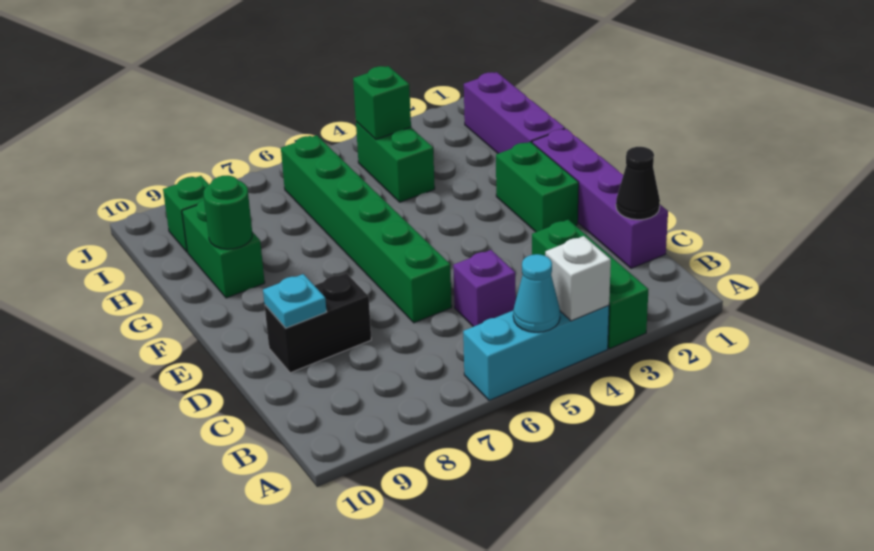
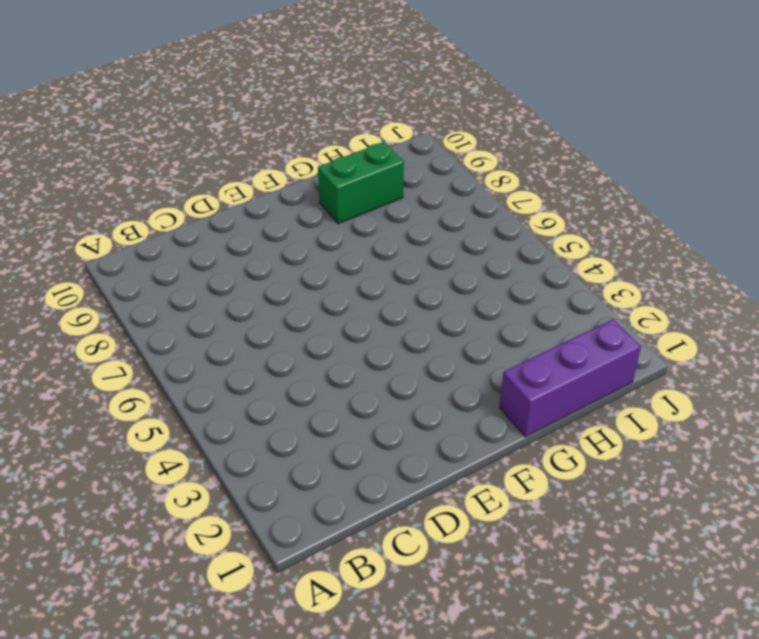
none -> green 1x3 brick [532,220,648,349]
none -> cyan 1x3 brick [463,305,609,401]
none -> purple 1x4 brick [532,129,668,268]

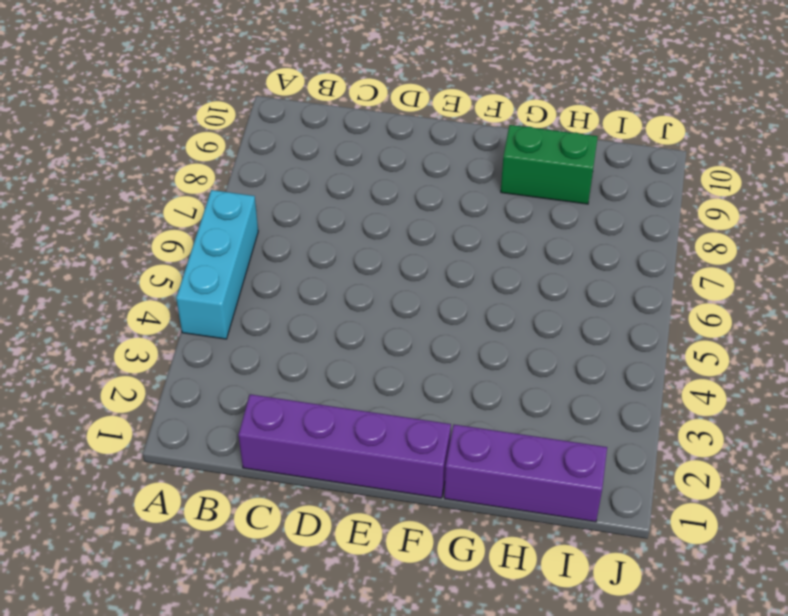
none -> green 1x3 brick [532,220,648,349]
none -> purple 1x1 brick [453,250,516,327]
none -> green 1x6 brick [281,135,452,323]

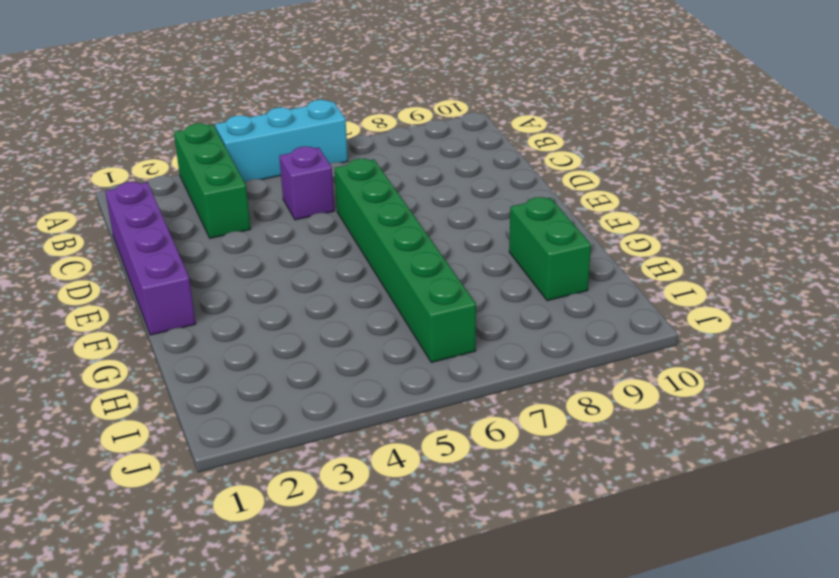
none -> black 1x2 brick [265,273,371,373]
none -> green 1x2 brick [496,142,579,232]
none -> purple 1x3 brick [464,72,565,154]

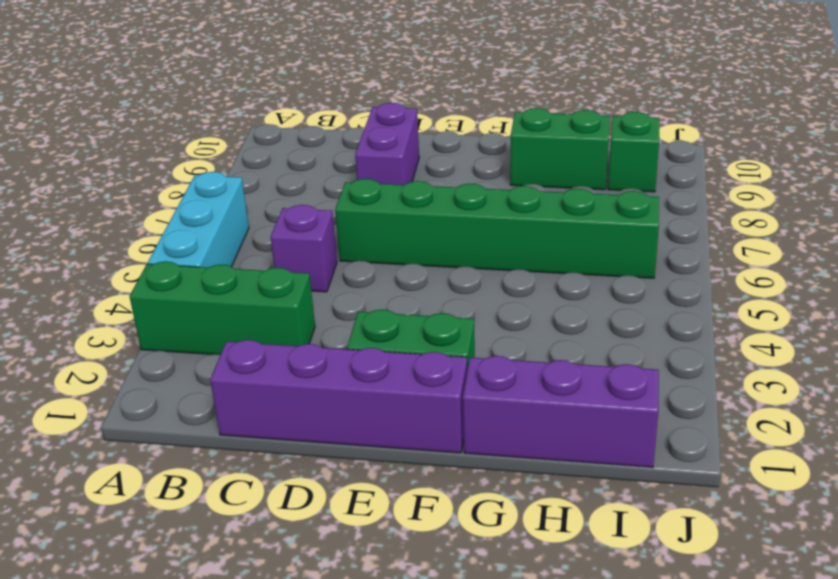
purple 1x2 brick [355,103,419,185] -> black 1x2 brick [265,273,371,373]
none -> green 1x2 brick [356,122,435,202]
none -> white 1x1 brick [545,236,611,321]
none -> cyan 1x1 cone [513,254,560,332]

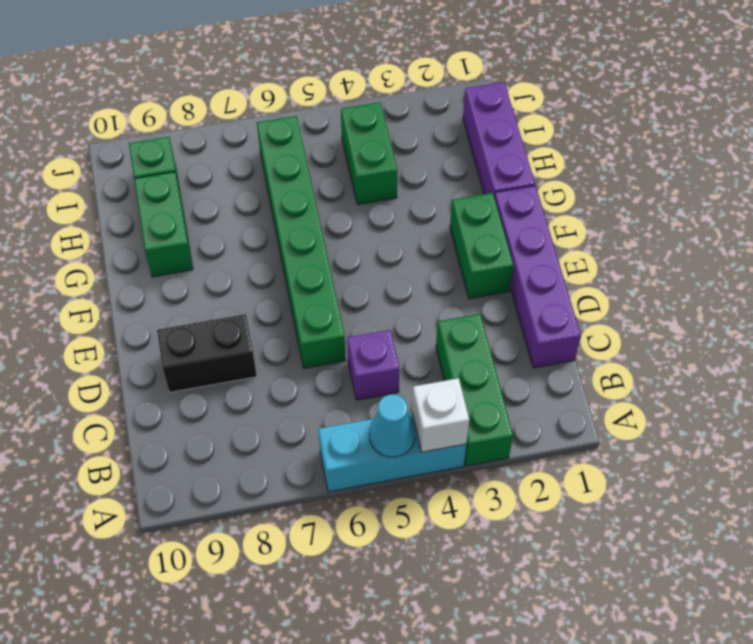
none -> black 1x1 cone [616,147,660,220]
none -> cyan 1x1 plate [263,274,327,328]
none -> green 1x1 round brick [204,176,252,249]

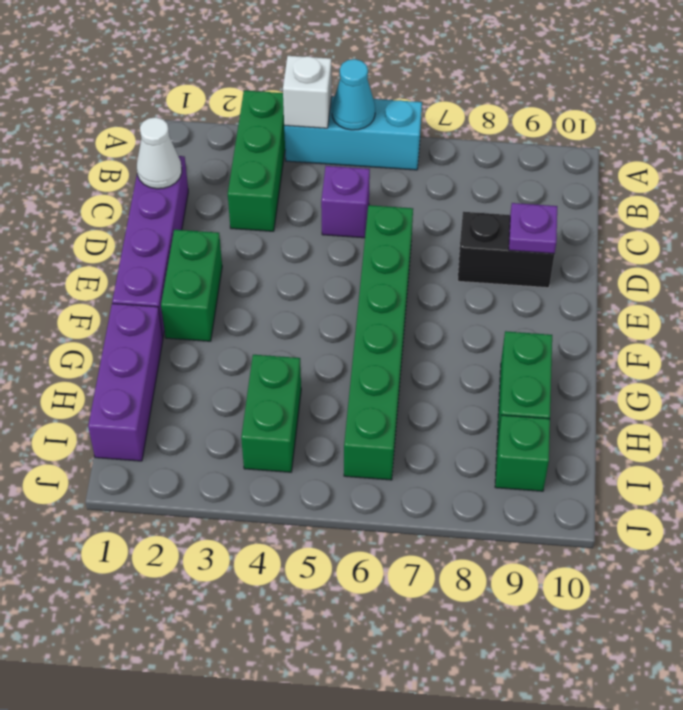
white 1x1 cone [137,117,182,189] -> black 1x1 cone [616,147,660,220]
purple 1x1 plate [509,203,557,254] -> cyan 1x1 plate [263,274,327,328]
none -> green 1x1 round brick [204,176,252,249]
none -> green 1x1 brick [353,66,411,139]

